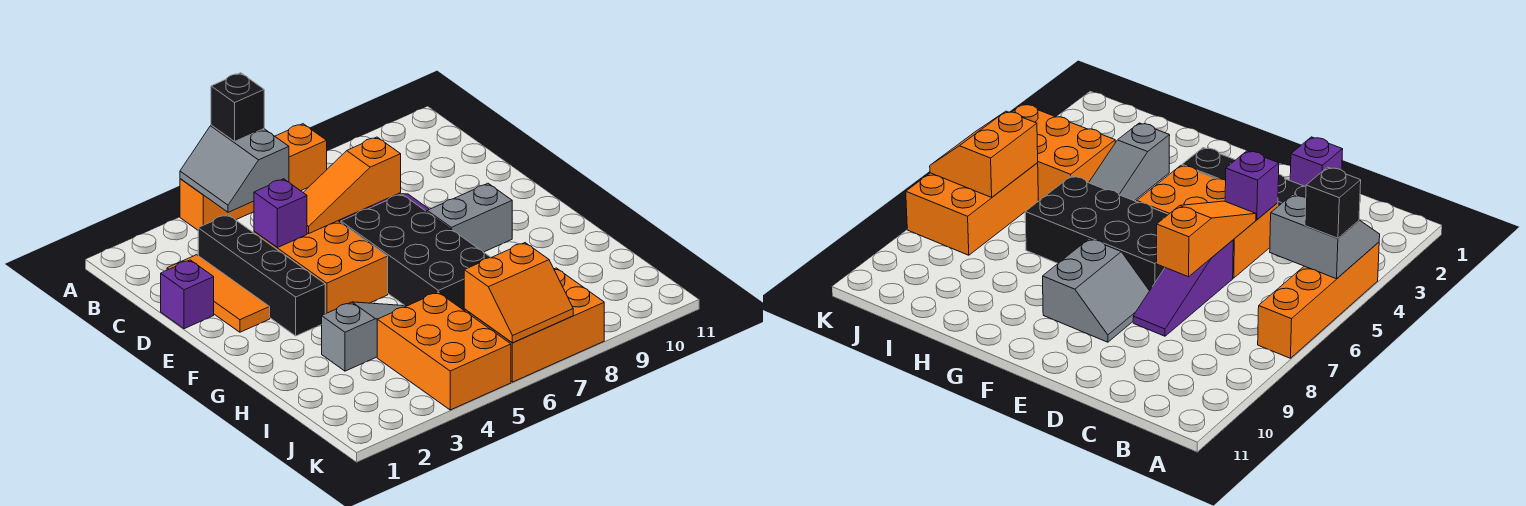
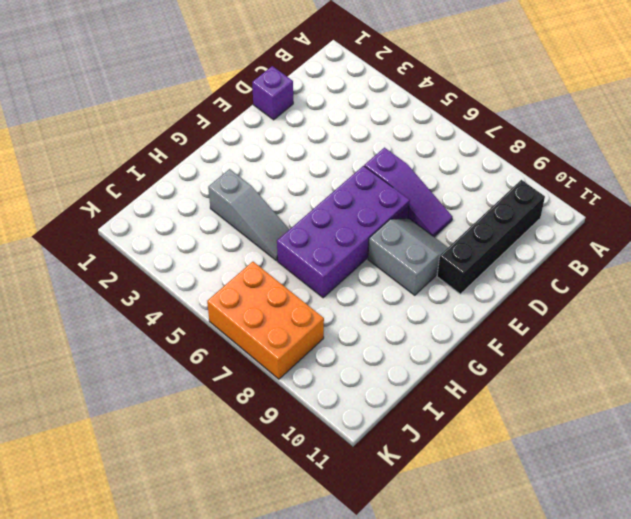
black 1x4 brick [437,180,545,294] -> black 1x4 brick moved to [198,215,325,336]
purple 2x4 brick [277,166,410,298] -> black 2x4 brick [341,194,491,310]
none -> orange 1x4 brick [180,124,327,230]
none -> orange 1x3 tile [167,255,270,332]
none -> orange 2x3 brick [254,221,388,314]

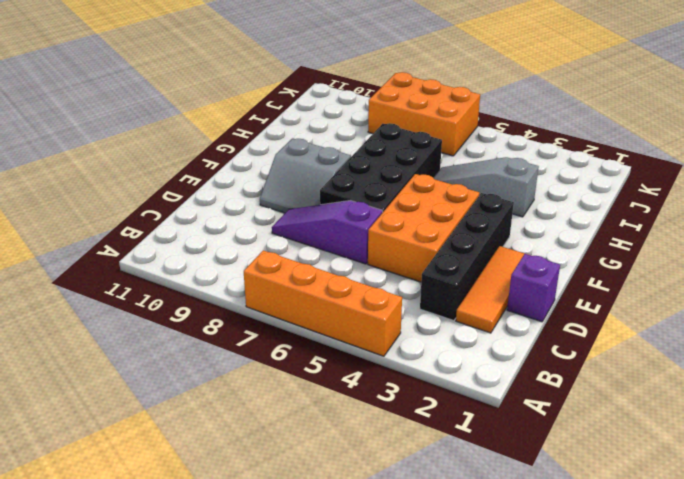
none -> orange 2x3 brick [377,292,511,410]
none -> grey 2x2 slope [180,125,289,212]
none -> purple 1x1 brick [254,179,307,248]

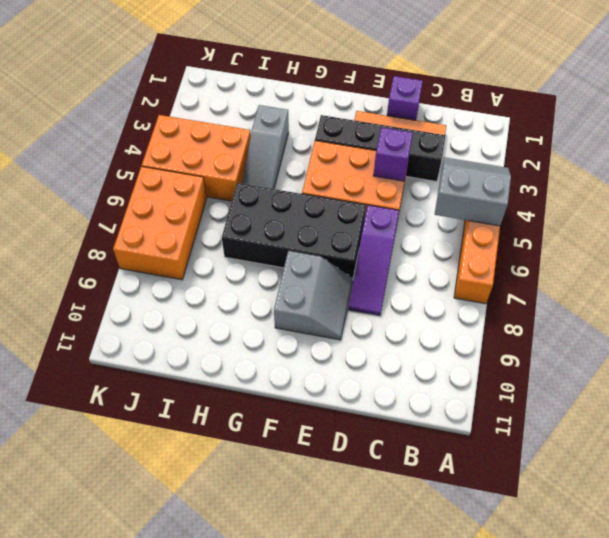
none -> orange 1x3 slope [303,137,401,233]
none -> orange 2x2 slope [464,243,573,343]
none -> black 1x1 brick [211,73,264,141]

